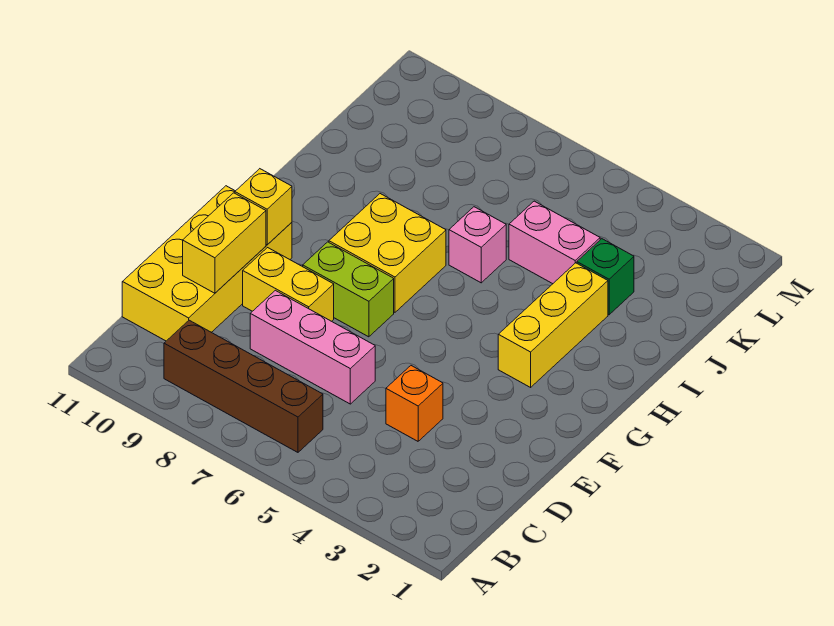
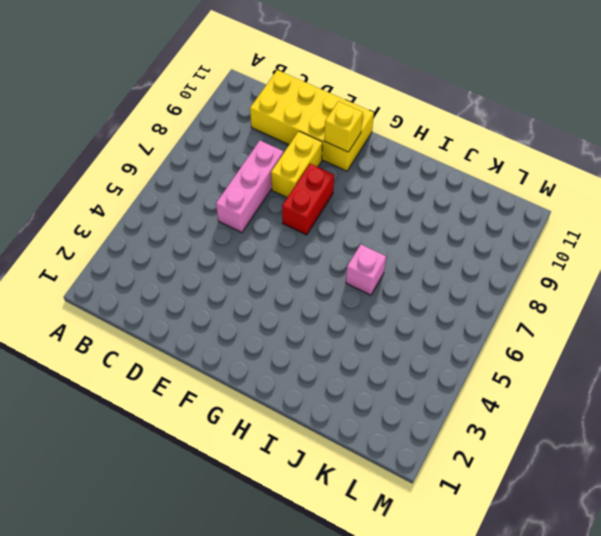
red 1x2 brick [282,164,334,235] -> lime 1x2 brick [303,242,394,337]
none -> brown 1x4 brick [164,320,323,452]
none -> orange 1x1 brick [386,366,443,441]
none -> yellow 1x3 brick [498,263,608,387]

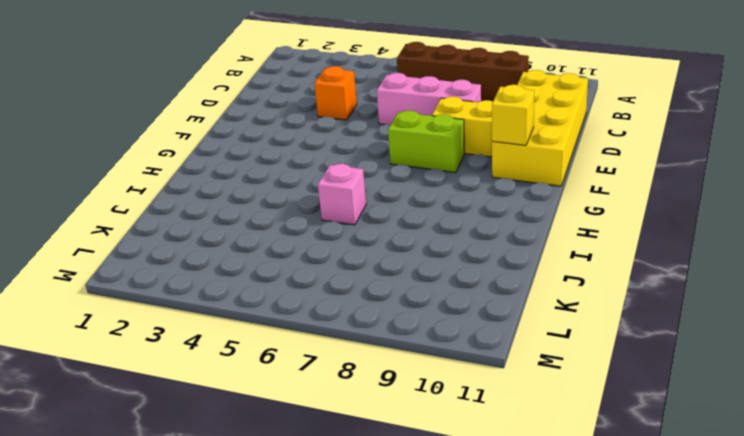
none -> yellow 1x3 brick [498,263,608,387]
none -> yellow 2x2 brick [329,194,446,312]
none -> green 1x1 brick [577,239,634,315]

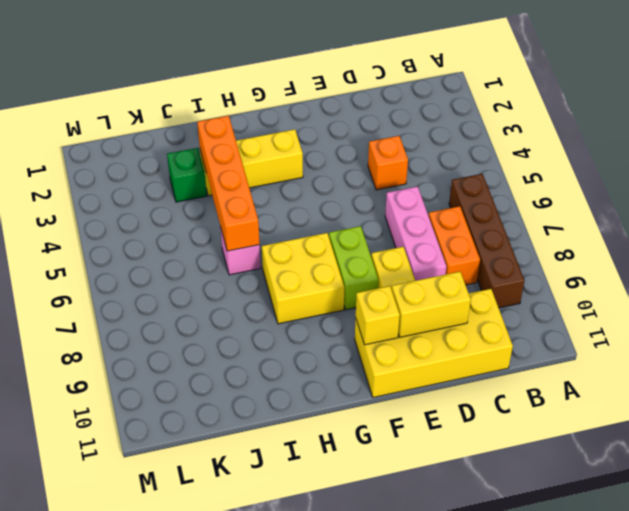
orange 1x2 brick [429,206,480,285] -> none
orange 1x4 brick [197,116,260,251] -> none
none -> pink 1x2 brick [509,201,600,284]

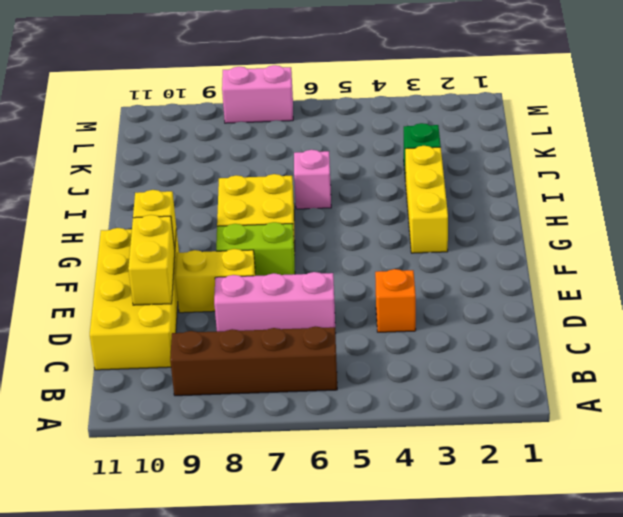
pink 1x2 brick [222,65,293,123] -> pink 1x2 brick moved to [509,201,600,284]

